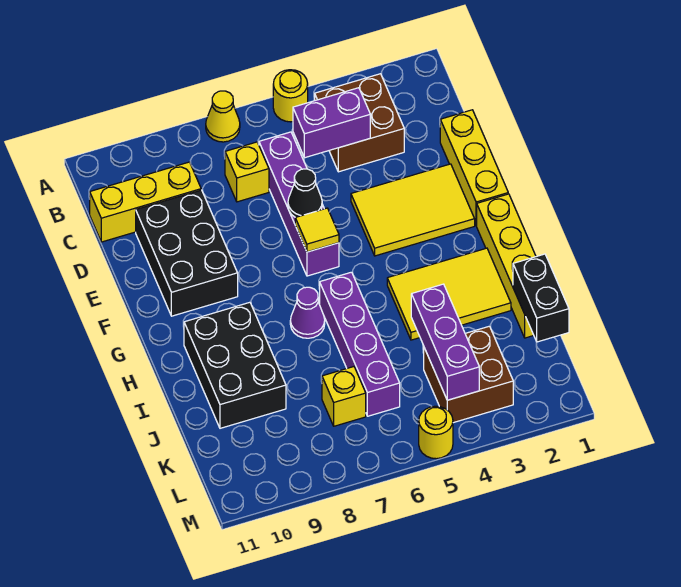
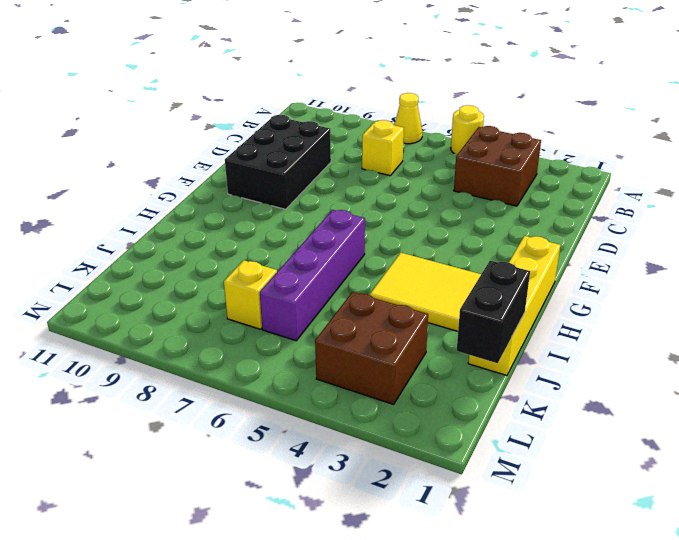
none -> purple 1x4 brick [259,132,339,276]
none -> yellow 1x3 brick [90,162,201,242]
none -> yellow 1x3 brick [440,110,508,226]

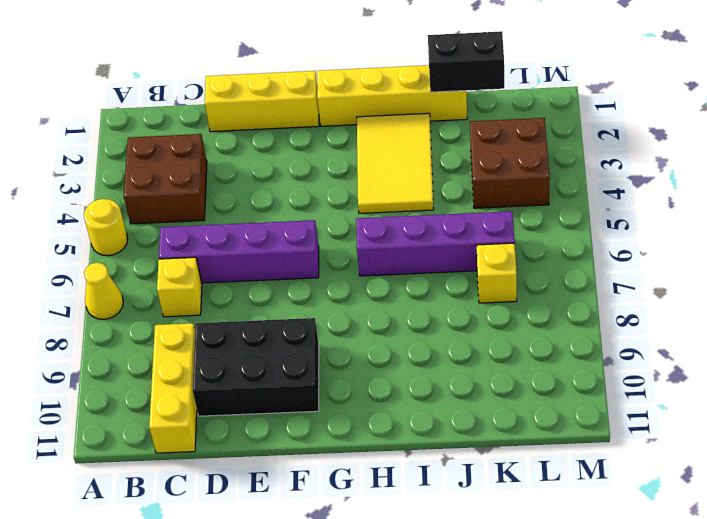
none -> yellow 2x3 tile [351,164,475,256]
none -> purple 1x1 cone [290,287,325,338]
none -> black 2x3 brick [184,302,286,428]

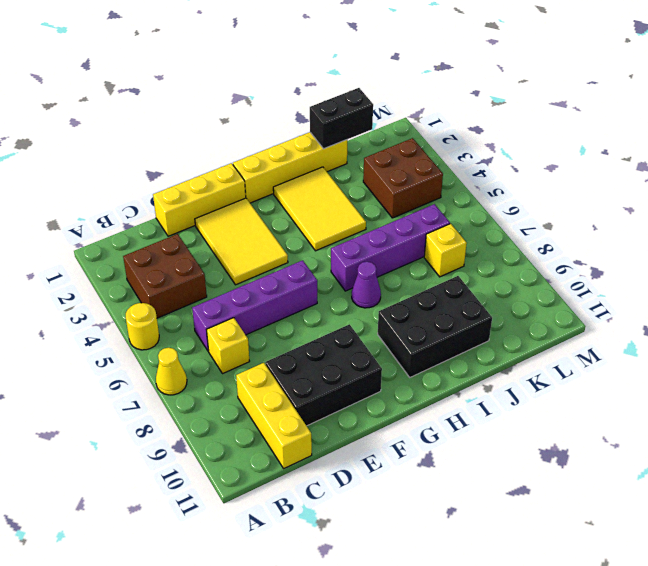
none -> yellow 1x1 round brick [419,406,453,459]
none -> purple 1x2 brick [293,88,370,158]
none -> black 1x1 cone [288,169,322,217]

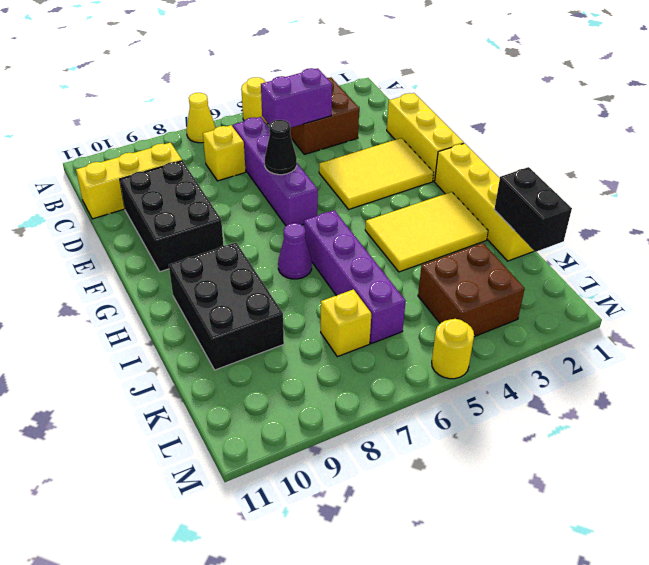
none -> yellow 1x1 tile [295,208,339,252]
none -> purple 1x3 brick [411,284,479,400]

